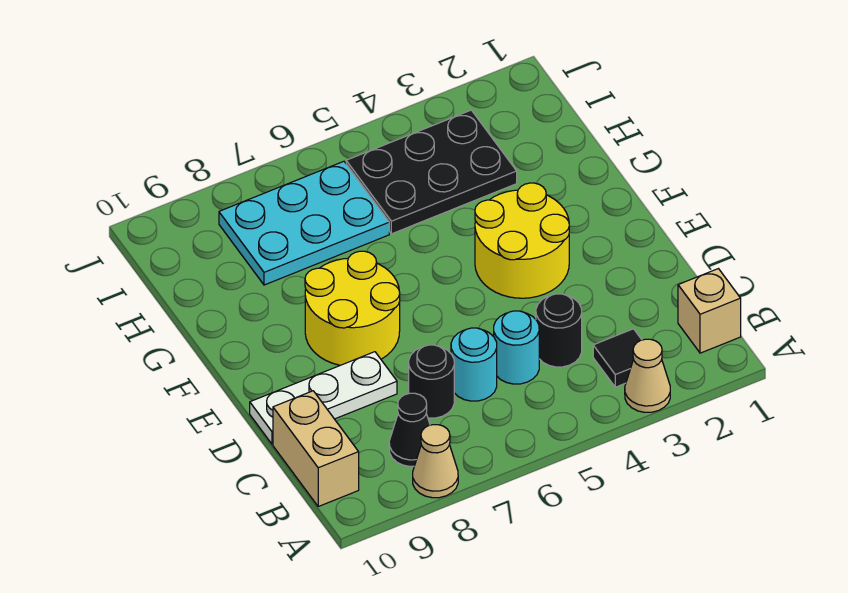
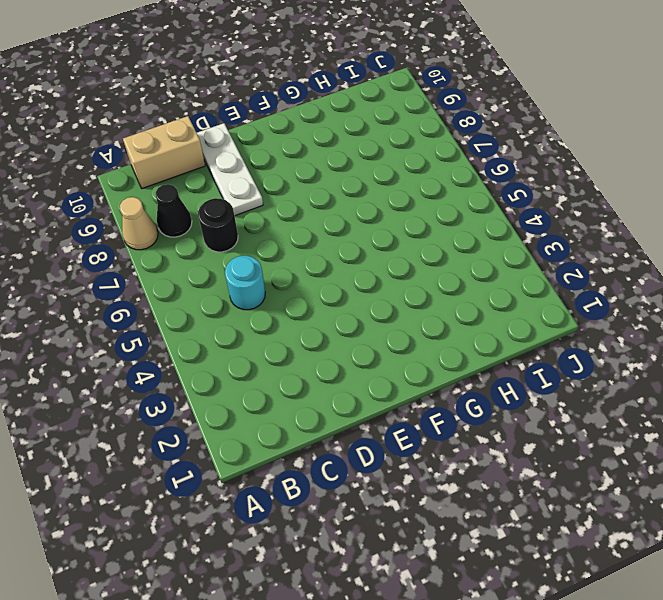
none -> tan 1x1 cone [625,339,670,412]
none -> tan 1x1 brick [678,269,741,353]
none -> black 1x1 tile [593,329,642,387]

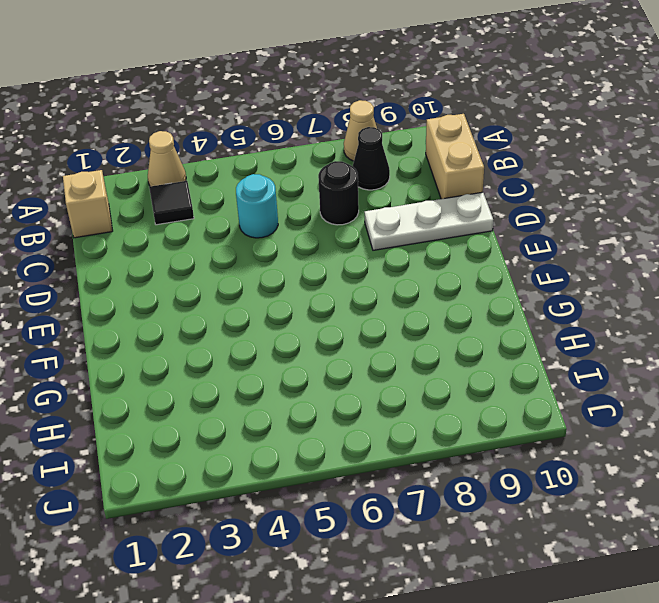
none -> black 1x1 round brick [536,294,582,367]
none -> cyan 1x1 round brick [451,328,497,401]
none -> yellow 2x2 round brick [475,183,569,298]

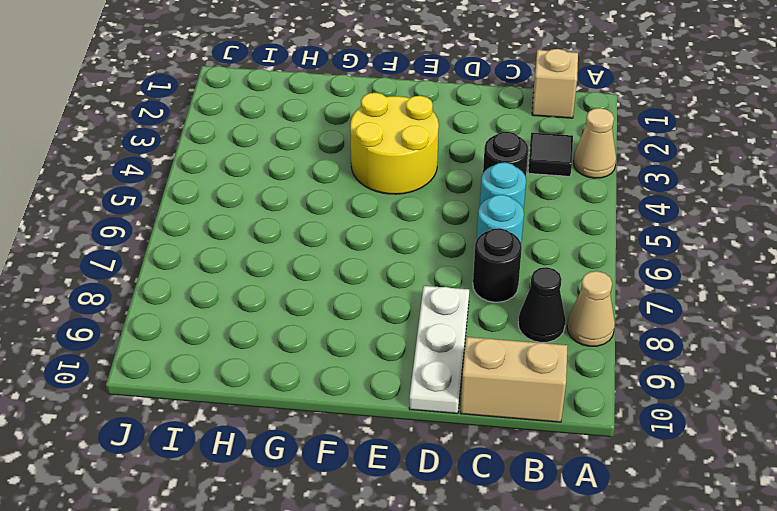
none -> yellow 2x2 round brick [305,251,400,365]
none -> black 2x3 plate [346,110,517,234]
none -> cyan 2x3 plate [219,161,389,285]

